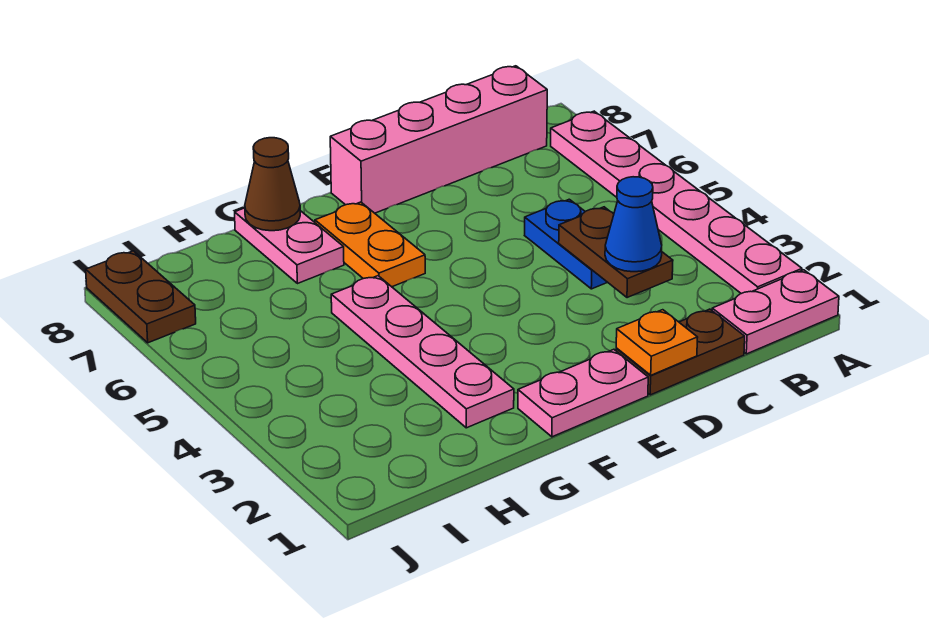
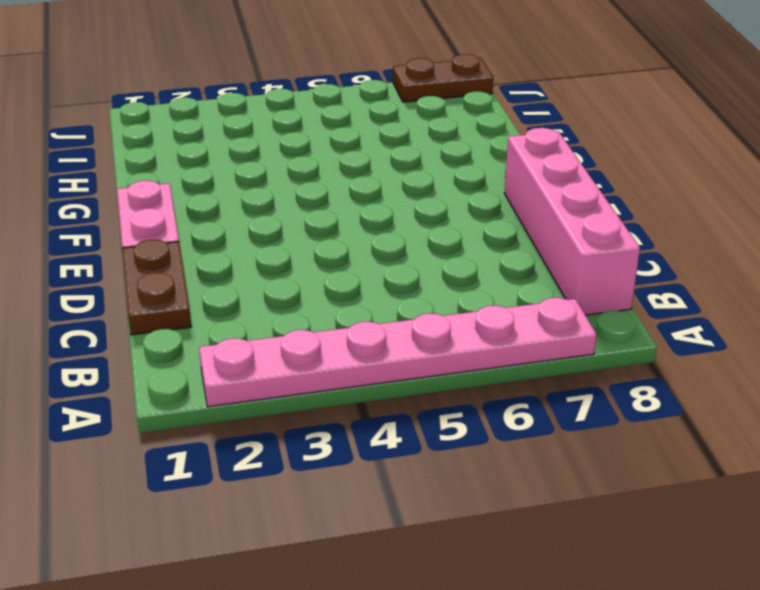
none -> pink 1x2 plate [712,270,839,354]
none -> blue 1x2 plate [525,199,607,289]
none -> orange 1x2 plate [315,202,425,287]

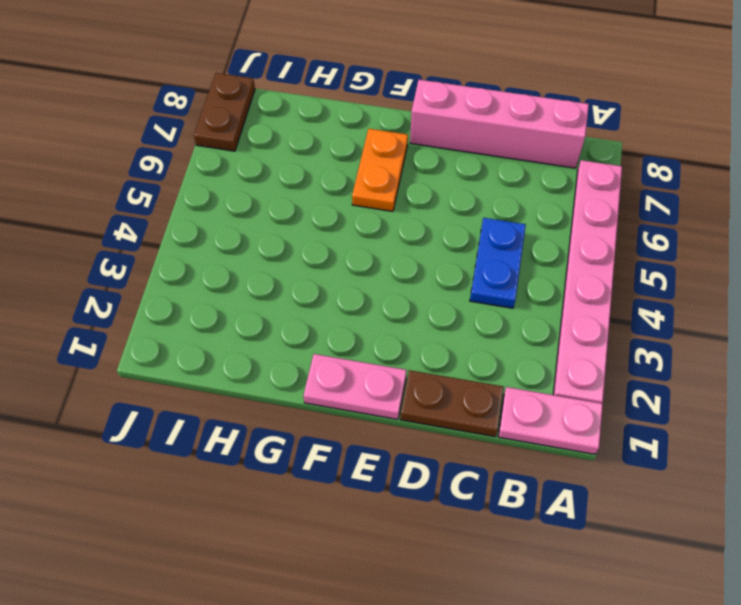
none -> pink 1x4 plate [331,276,514,428]
none -> pink 1x2 plate [235,208,344,284]
none -> brown 1x2 plate [559,207,673,298]

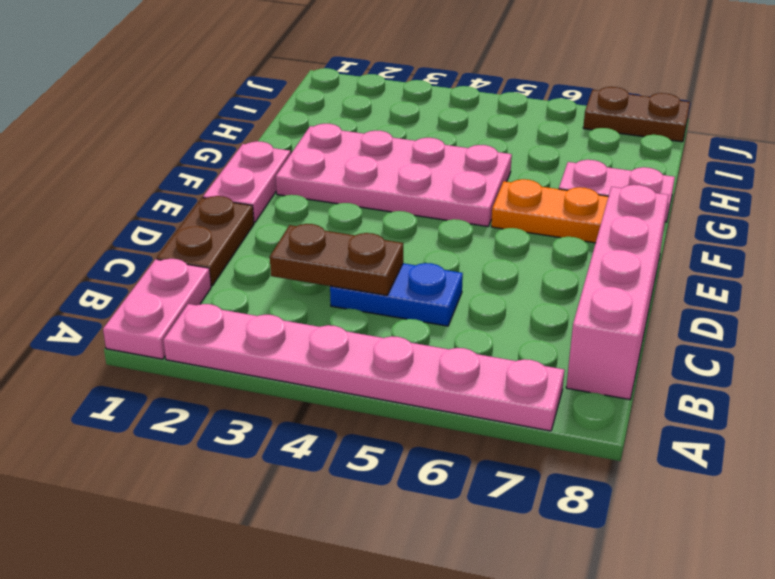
pink 2x4 plate [276,124,512,227] -> pink 1x4 plate [331,276,514,428]
none -> orange 1x1 plate [616,310,698,375]
none -> brown 1x1 cone [245,138,300,231]
none -> blue 1x1 cone [605,177,662,272]

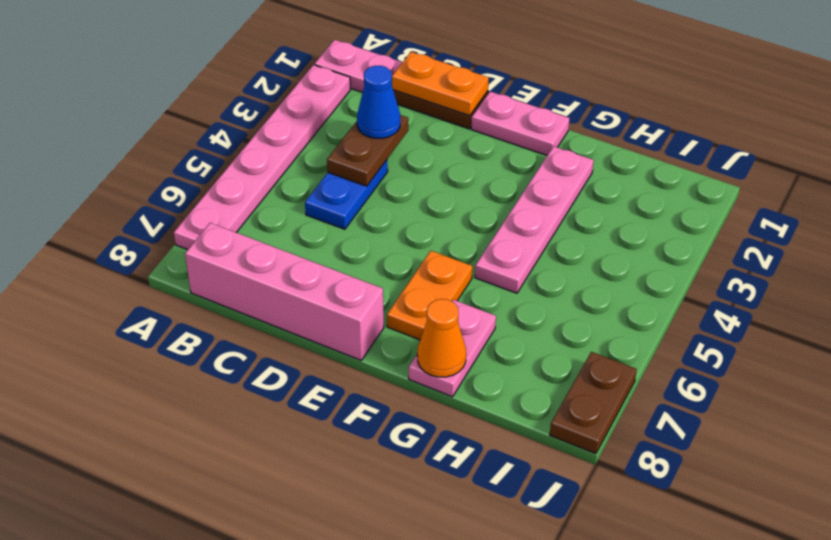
orange 1x2 plate [392,52,489,116] -> orange 1x1 plate [616,310,698,375]
orange 1x1 cone [417,299,466,377] -> brown 1x1 cone [245,138,300,231]

